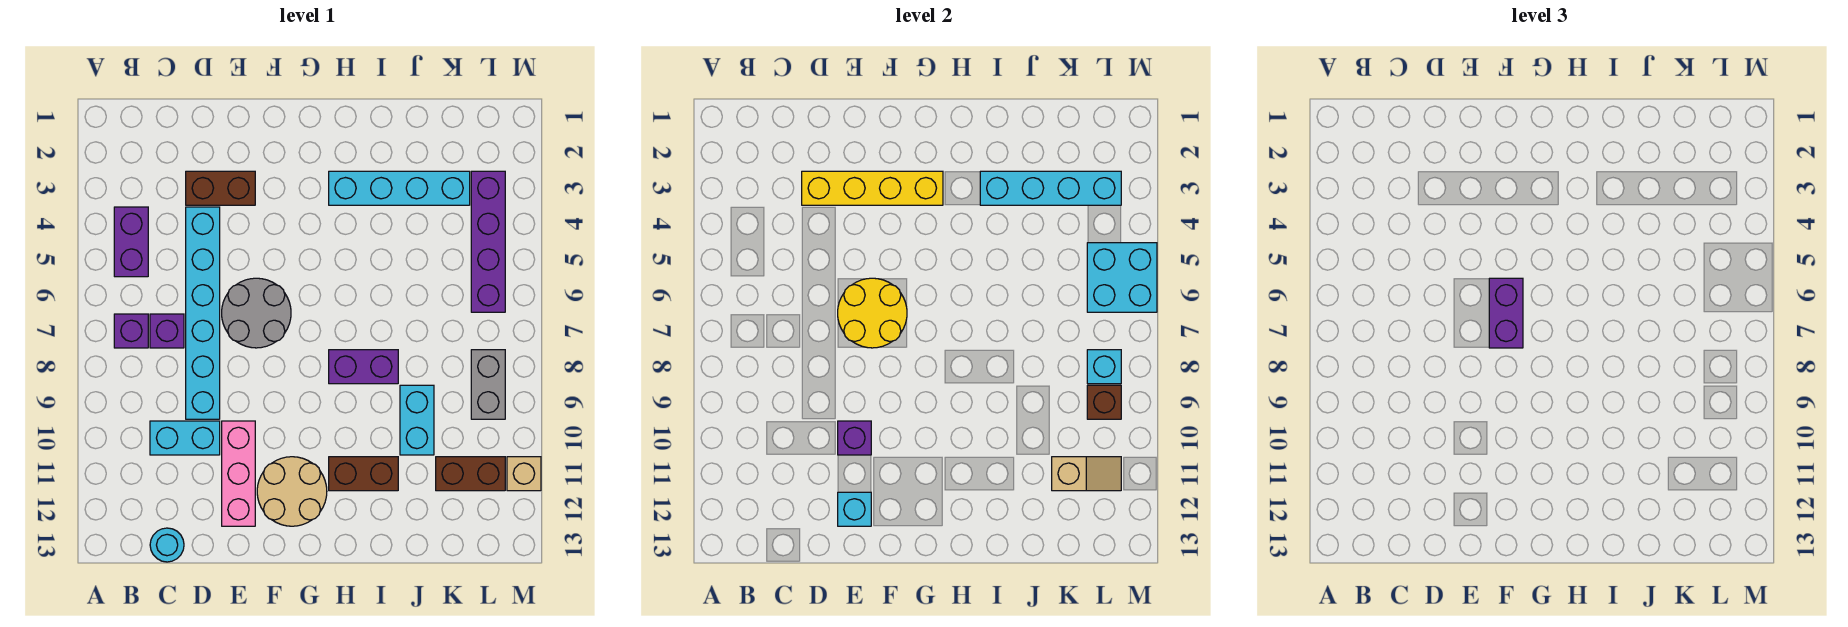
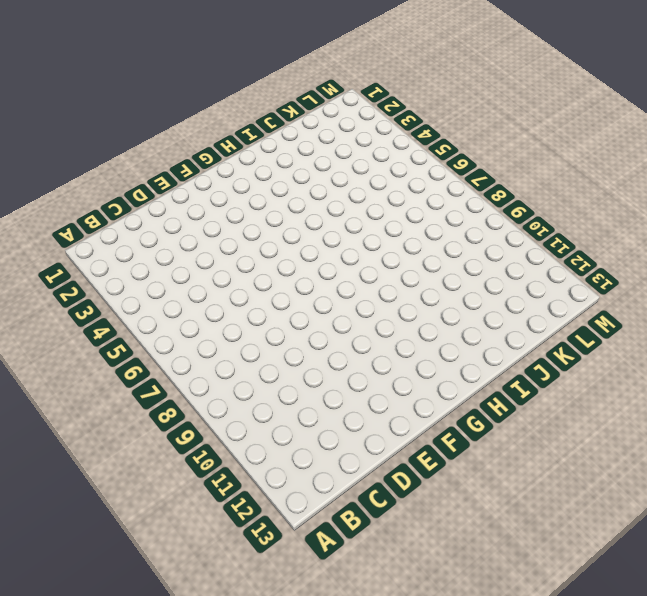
none -> purple 1x2 brick [114,207,148,277]
none -> purple 1x1 brick [114,314,148,348]
none -> purple 1x1 brick [150,314,184,348]

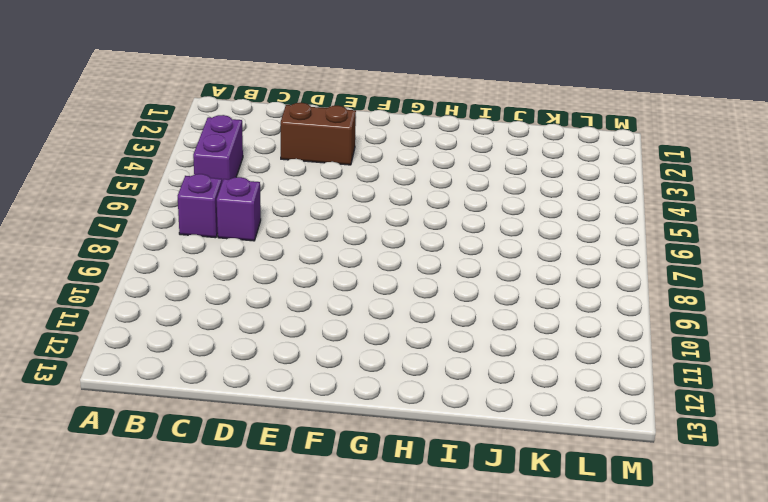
none -> cyan 1x2 brick [150,421,220,455]
none -> cyan 1x1 round brick [150,528,184,562]
none -> cyan 1x6 brick [186,207,220,419]

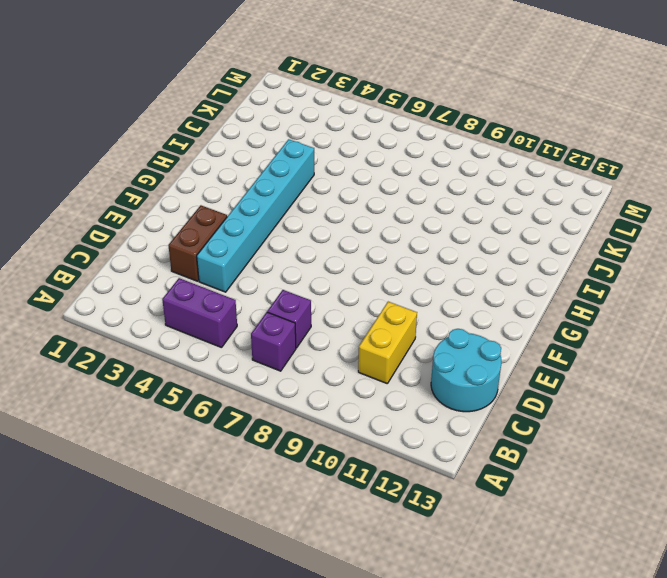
yellow 1x2 brick [358,302,417,383] -> cyan 1x2 brick [150,421,220,455]
cyan 2x2 round brick [431,329,501,412] -> cyan 1x1 round brick [150,528,184,562]
cyan 1x6 brick [197,139,314,292] -> cyan 1x6 brick turned to [186,207,220,419]
none -> grey 2x2 round brick [222,278,291,348]
none -> pink 1x3 brick [222,421,255,526]
none -> tan 2x2 round brick [257,457,327,526]

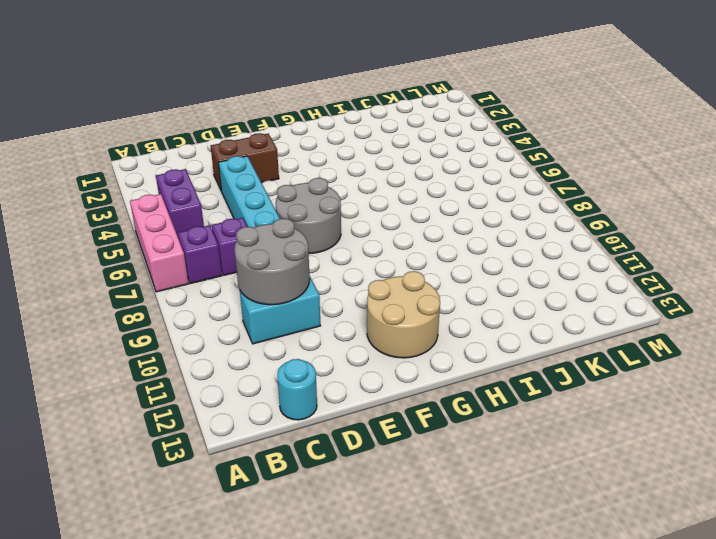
pink 1x3 brick [130,194,188,292] -> pink 1x3 brick moved to [222,421,255,526]
grey 2x2 round brick [234,219,310,305] -> none
none -> cyan 1x4 brick [329,171,470,205]
none -> purple 1x2 brick [329,350,398,384]
none -> brown 1x2 brick [329,457,398,491]

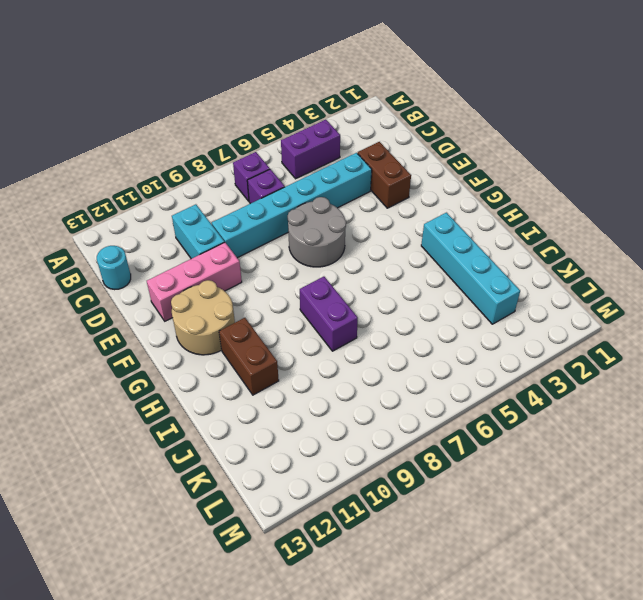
none -> cyan 1x2 brick [400,385,434,455]
none -> brown 1x2 brick [436,457,505,491]
none -> purple 1x4 brick [471,171,505,312]

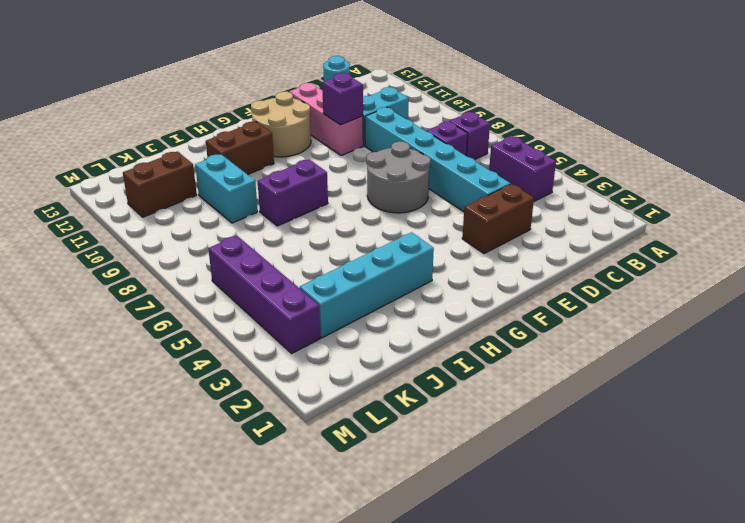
none -> grey 1x2 brick [471,350,505,419]
none -> tan 1x1 brick [507,457,541,491]
none -> yellow 1x4 brick [802,171,943,205]

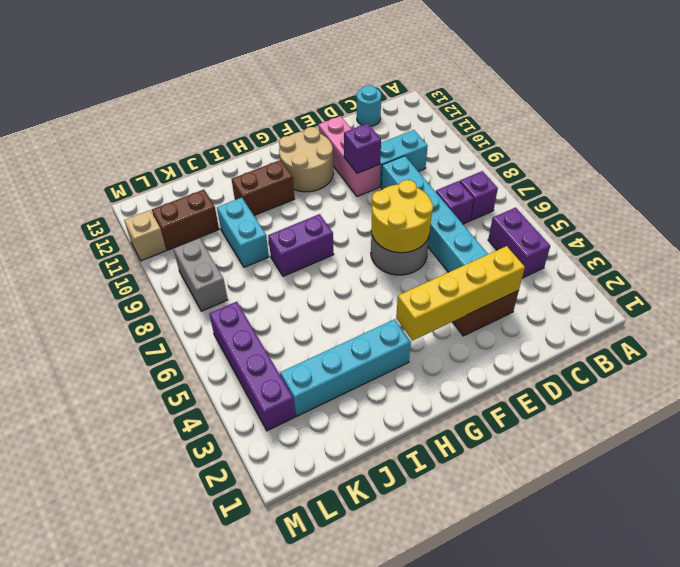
none -> cyan 1x1 brick [838,492,871,526]
none -> cyan 1x4 brick [980,171,1121,205]
none -> tan 1x2 slope [1052,457,1121,491]

